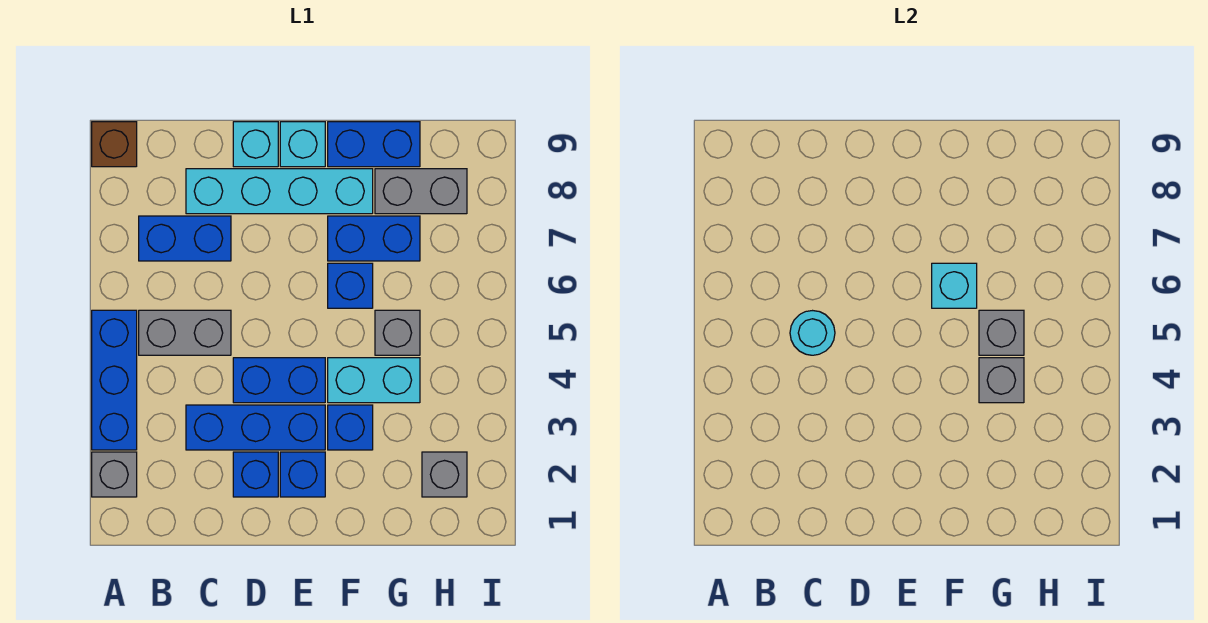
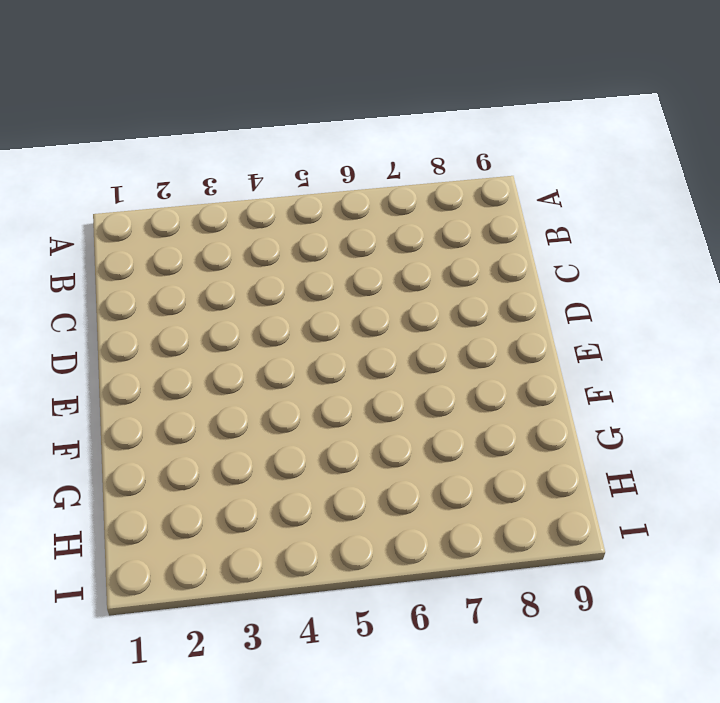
none -> grey 1x1 brick [92,452,137,497]
none -> blue 1x3 brick [92,310,137,450]
none -> brown 1x1 brick [92,122,137,167]

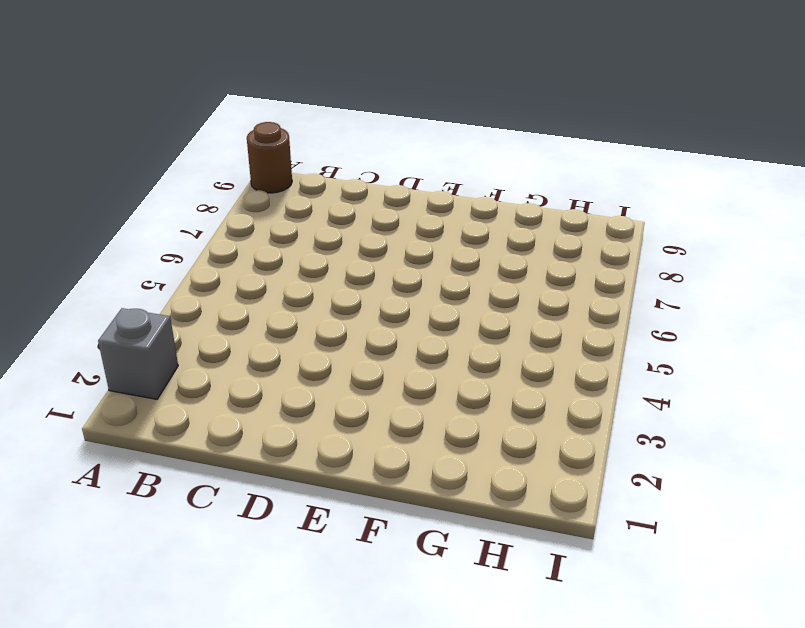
brown 1x1 round brick [247,122,292,193] -> brown 1x1 brick [92,122,137,167]
none -> blue 1x3 brick [92,310,137,450]
none -> grey 1x2 brick [139,310,231,355]
none -> blue 1x2 brick [139,216,231,261]

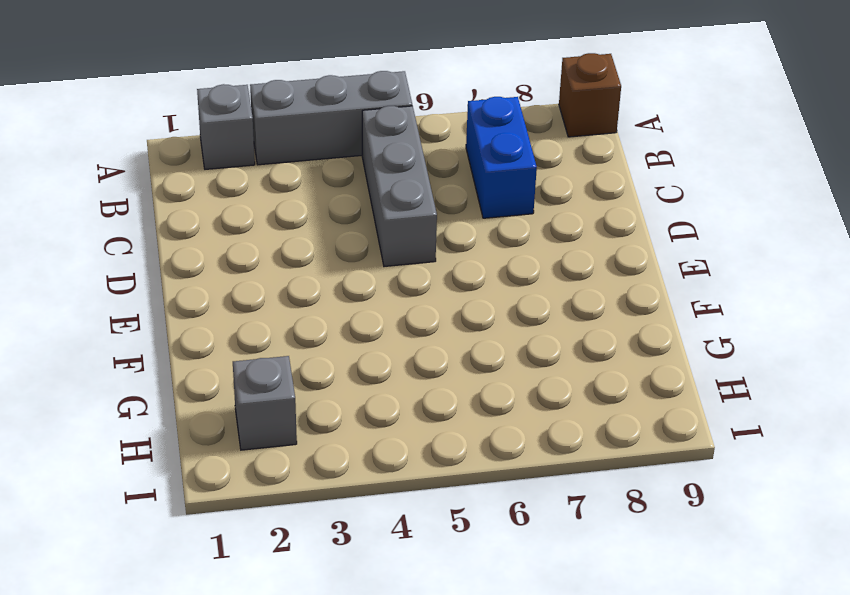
grey 1x3 brick [250,71,412,165] -> blue 1x3 brick [92,310,137,450]
grey 1x3 brick [362,106,437,266] -> grey 1x2 brick [139,310,231,355]
none -> blue 1x3 brick [186,405,325,450]
none -> cyan 1x4 brick [186,169,373,214]
none -> blue 1x1 brick [233,452,278,497]

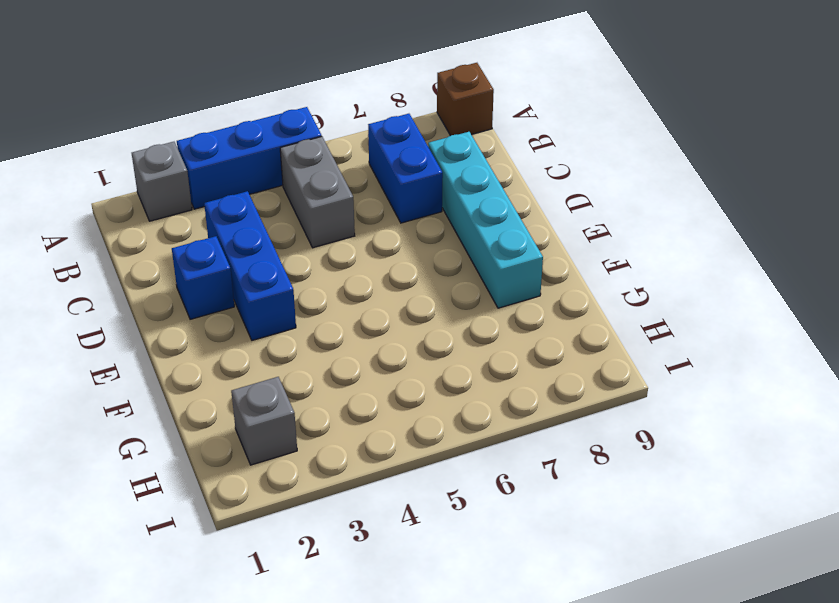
none -> blue 1x2 brick [233,358,325,403]
none -> cyan 1x1 brick [233,122,278,167]
none -> blue 1x1 brick [280,452,325,497]

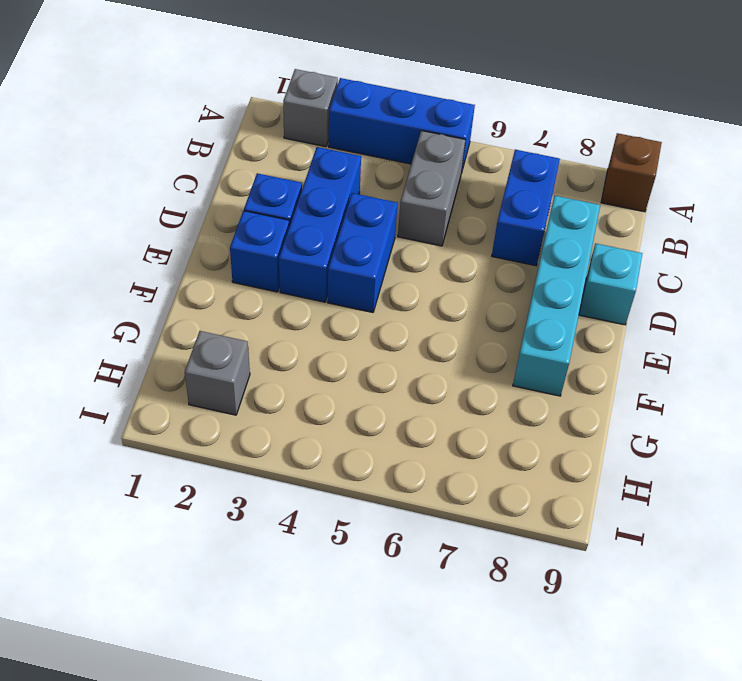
none -> cyan 1x1 brick [280,122,325,167]
none -> blue 1x1 brick [328,405,373,450]
none -> cyan 1x2 brick [328,358,420,403]

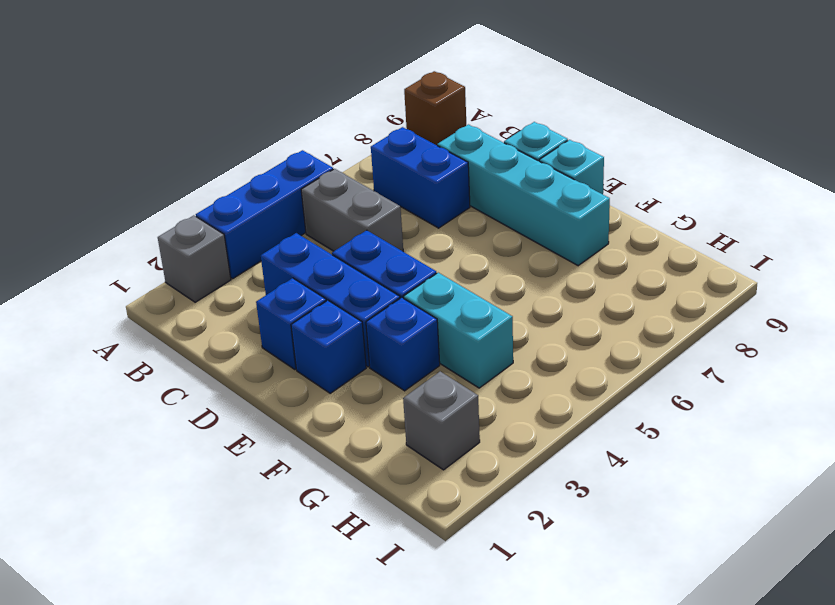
none -> blue 1x1 brick [328,263,373,308]
none -> blue 1x2 brick [328,216,420,261]
none -> blue 1x2 brick [328,122,420,167]

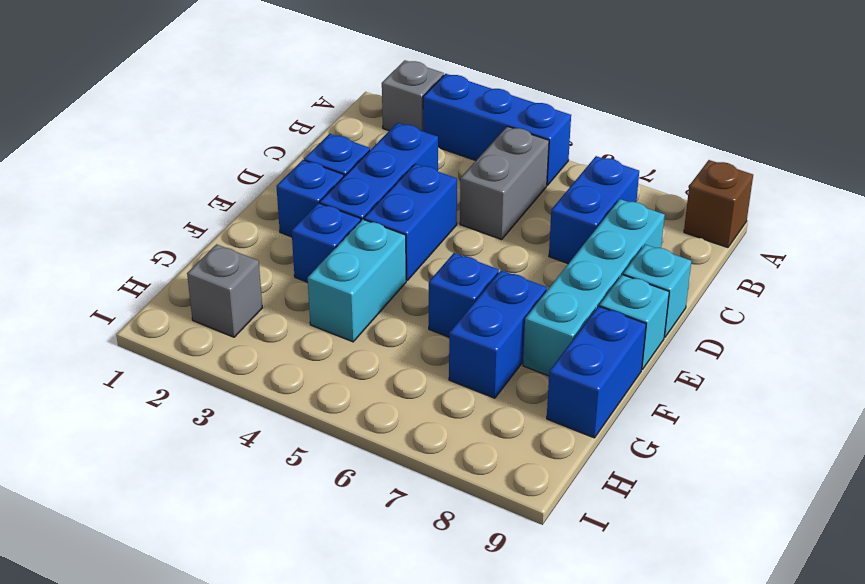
none -> grey 1x1 brick [375,310,420,355]
none -> grey 1x2 brick [375,169,467,214]
none -> cyan 1x1 round brick [790,311,835,355]

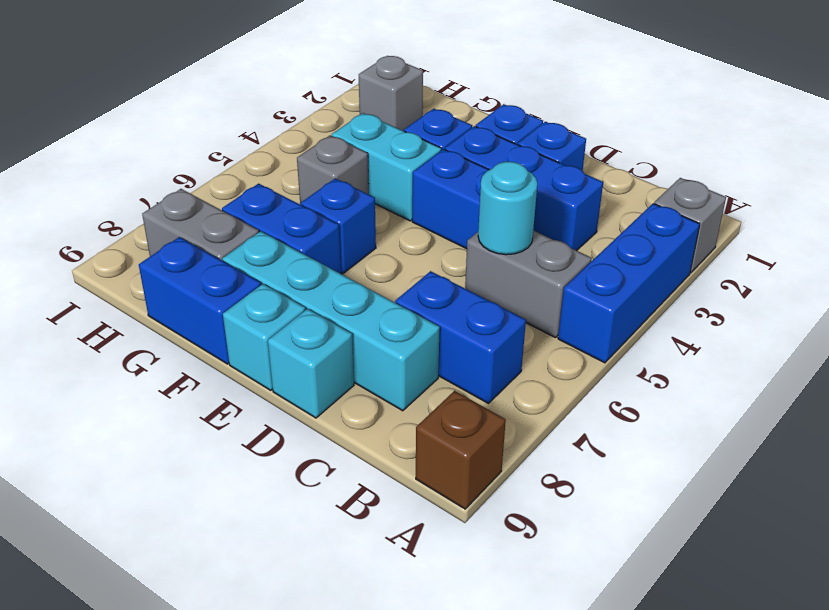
none -> cyan 1x1 brick [932,263,977,308]
none -> grey 1x1 brick [979,358,1024,403]
none -> grey 1x1 brick [979,310,1024,355]

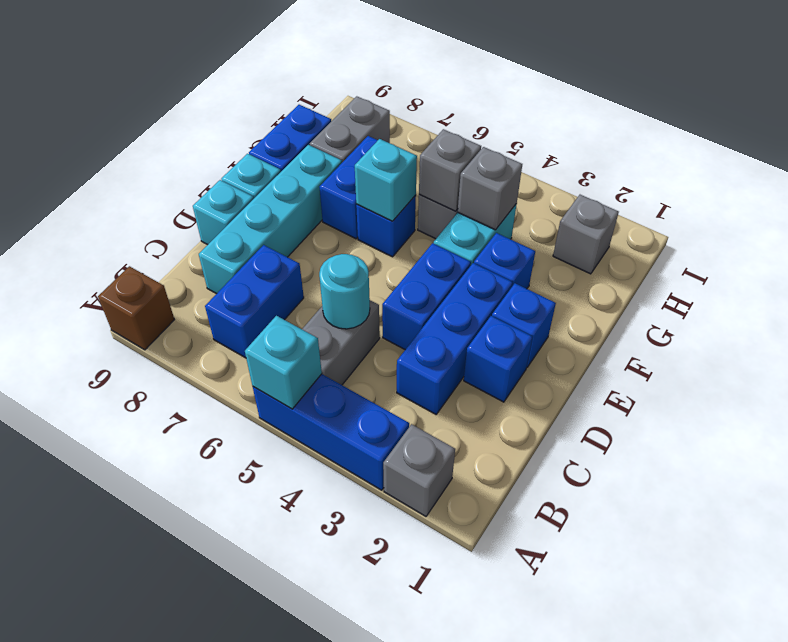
cyan 1x1 brick [245,316,322,409] -> none

